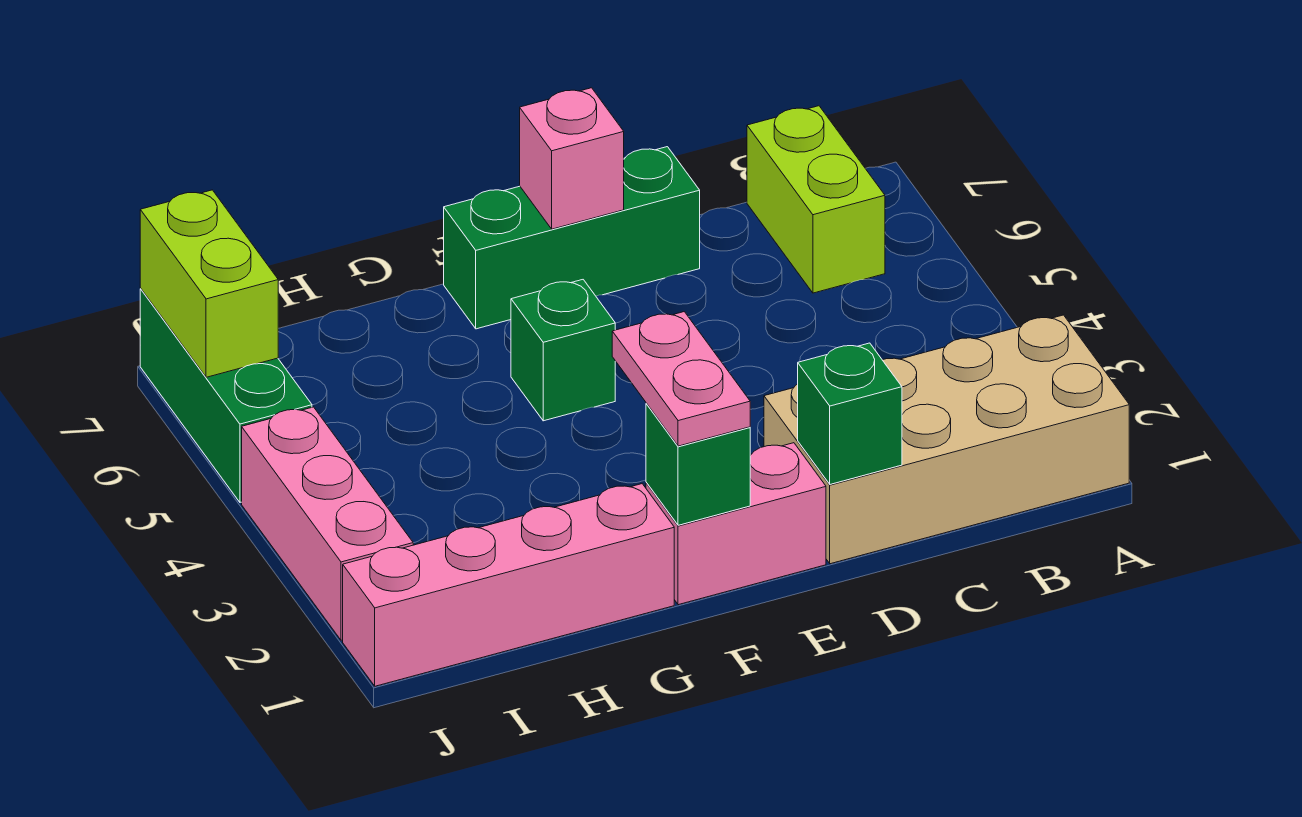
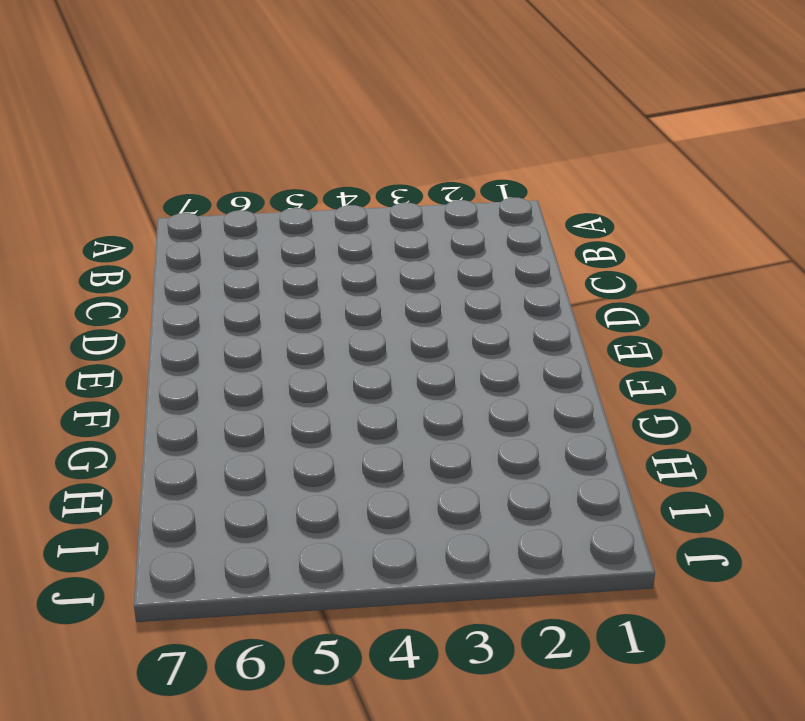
none -> tan 2x4 brick [764,315,1129,564]
none -> lime 1x2 brick [747,106,885,293]
none -> green 1x3 brick [444,147,700,329]

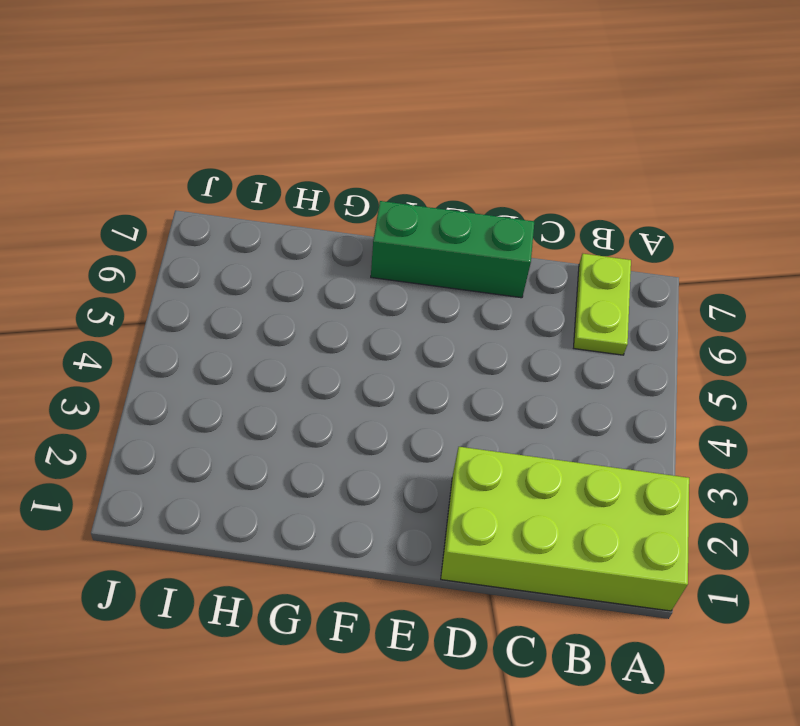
lime 2x4 brick [441,447,689,611] -> tan 2x4 brick [764,315,1129,564]
lime 1x2 plate [574,254,631,355] -> lime 1x2 brick [747,106,885,293]
none -> pink 1x2 brick [646,443,826,605]
none -> green 1x1 brick [511,280,615,421]
none -> pink 1x4 brick [343,484,674,686]

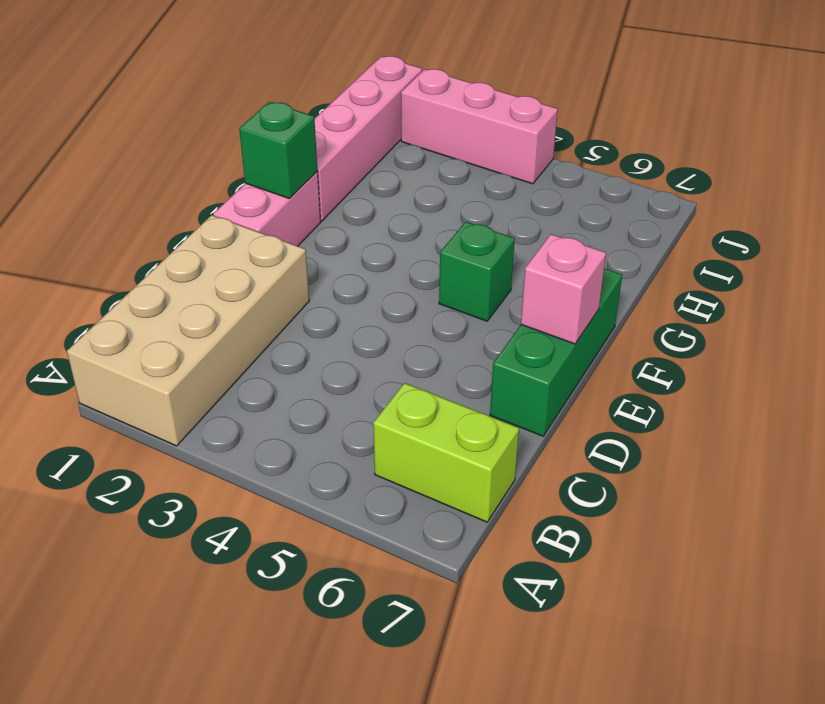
none -> green 1x3 brick [140,289,312,502]
none -> green 1x1 brick [798,343,902,484]
none -> lime 1x2 brick [140,190,278,377]

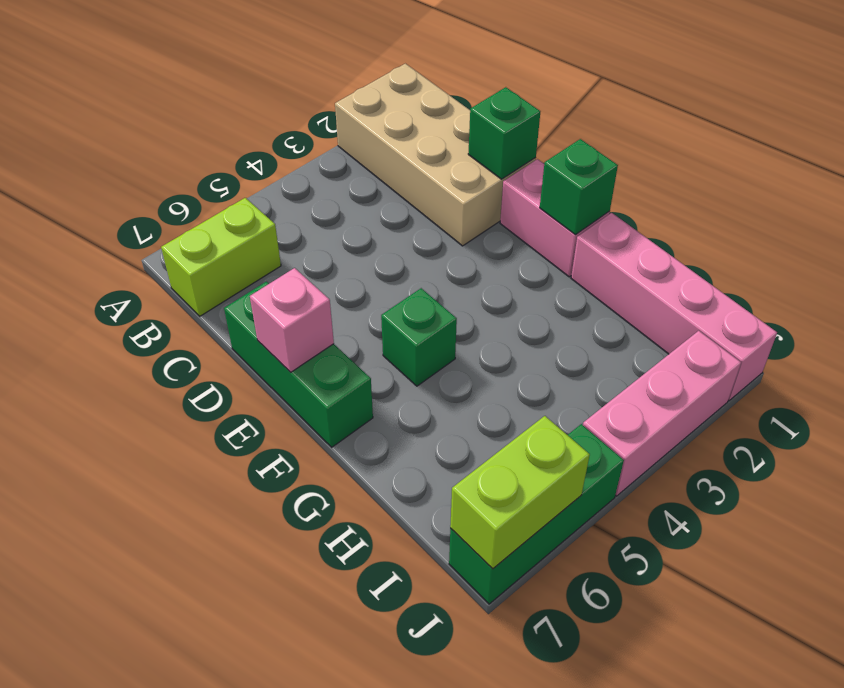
none -> pink 1x2 plate [612,312,750,446]

